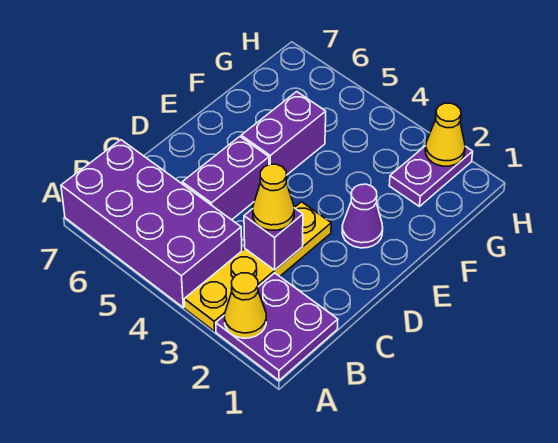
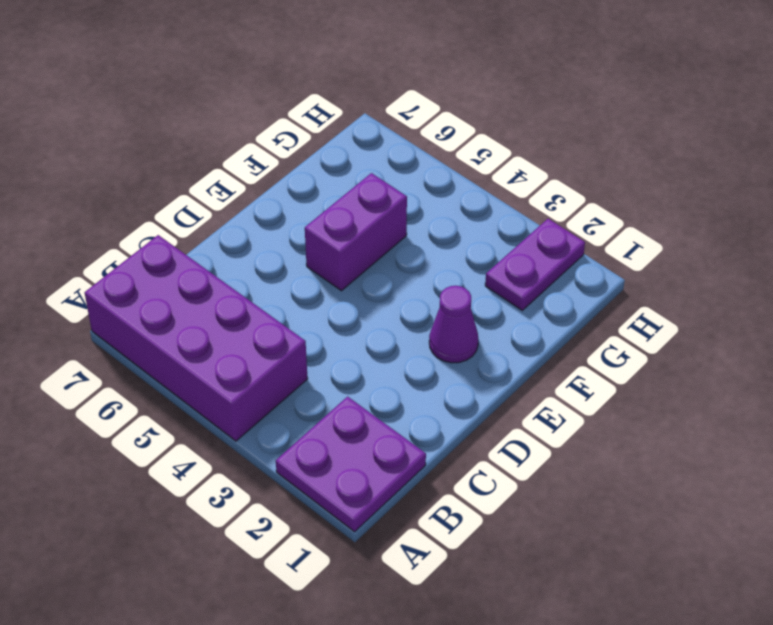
none -> yellow 1x4 plate [184,202,331,331]
none -> purple 1x2 brick [182,137,269,220]

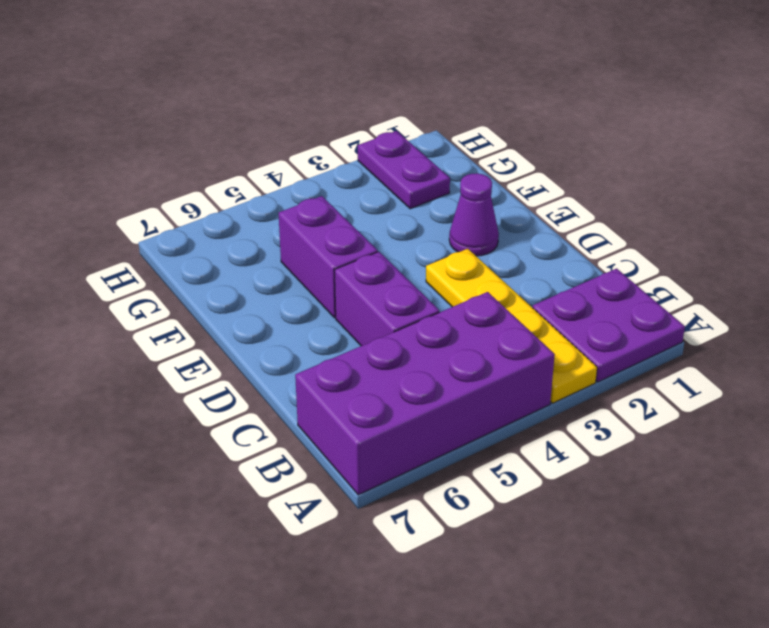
none -> yellow 1x1 cone [225,273,266,338]
none -> purple 1x1 brick [244,208,303,270]

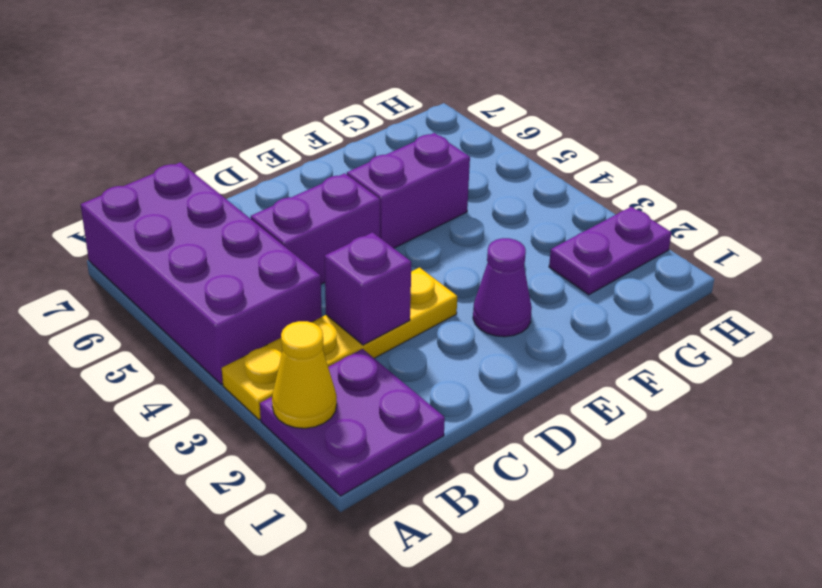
none -> yellow 1x1 cone [425,103,465,166]
none -> yellow 1x1 cone [253,164,294,230]

